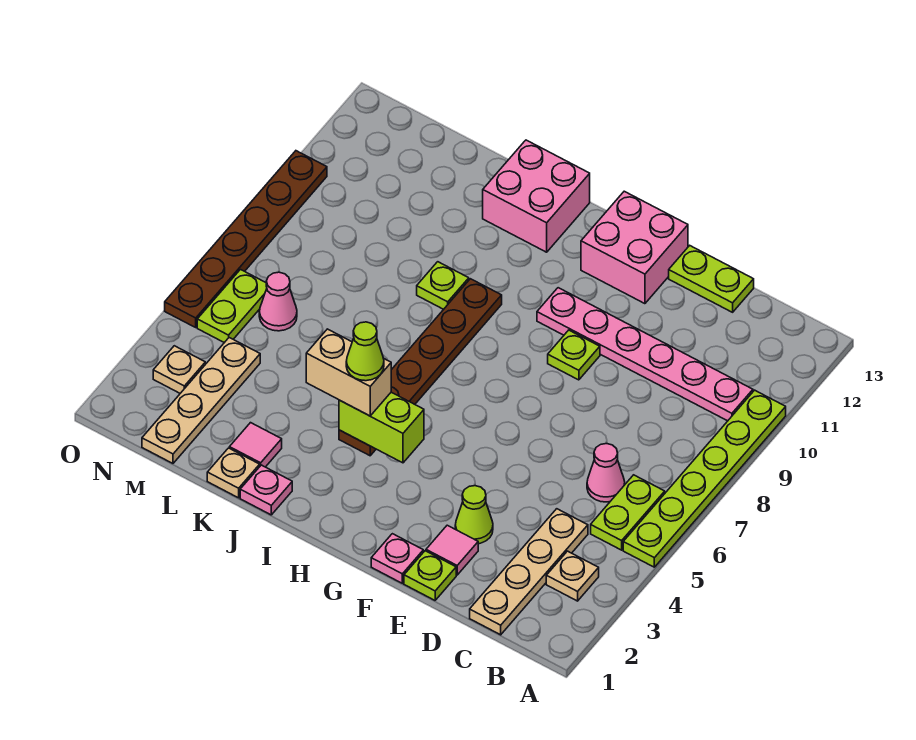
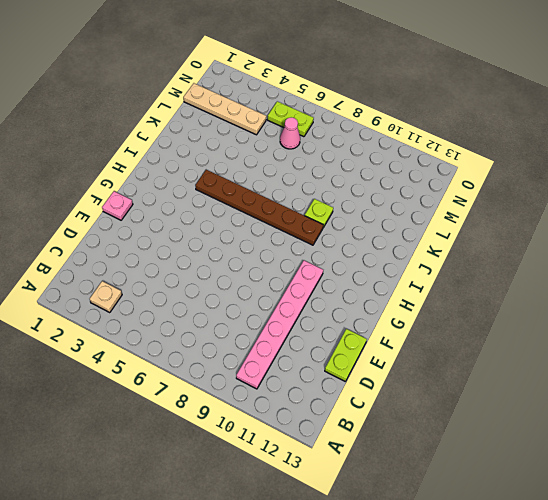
none -> lime 1x6 plate [623,390,786,567]
none -> lime 1x2 plate [591,475,665,550]
none -> tan 1x4 plate [470,509,588,635]

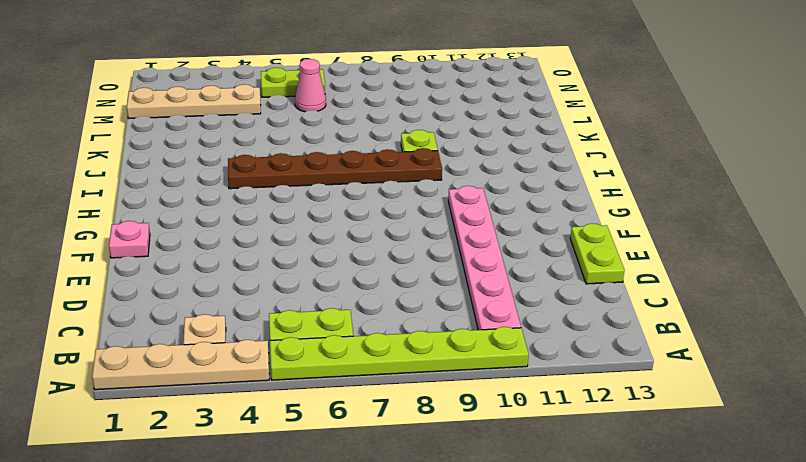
tan 1x4 plate [92,340,269,390] -> tan 1x4 plate moved to [470,509,588,635]
none -> pink 1x1 cone [587,444,625,502]
none -> lime 1x1 plate [404,551,456,600]
none -> pink 1x1 tile [426,525,478,575]

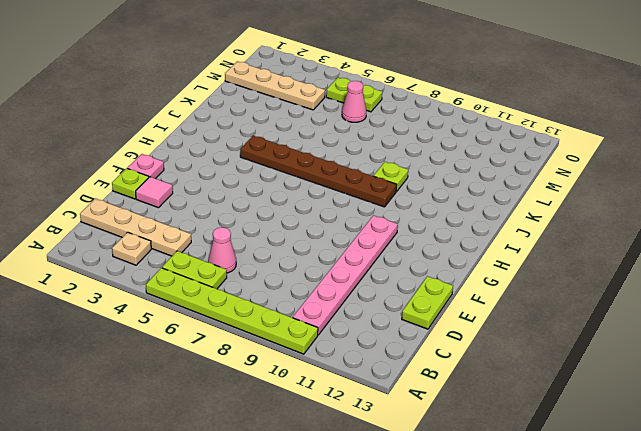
none -> lime 1x1 cone [455,486,493,544]
none -> lime 1x1 plate [548,330,600,380]
none -> pink 2x2 brick [581,191,688,304]

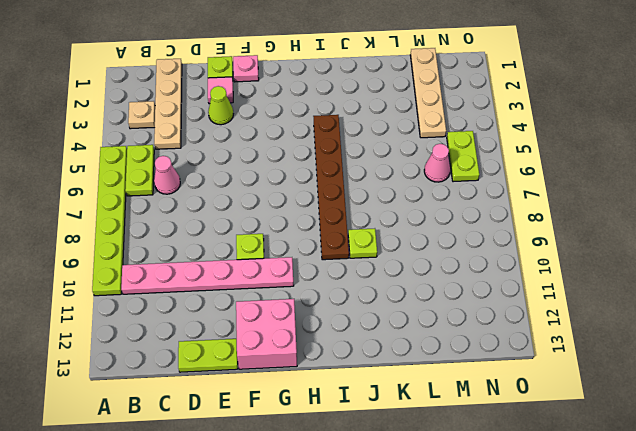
none -> pink 2x2 brick [483,140,590,252]
none -> pink 1x1 plate [240,465,292,515]
none -> tan 1x1 plate [207,448,260,498]

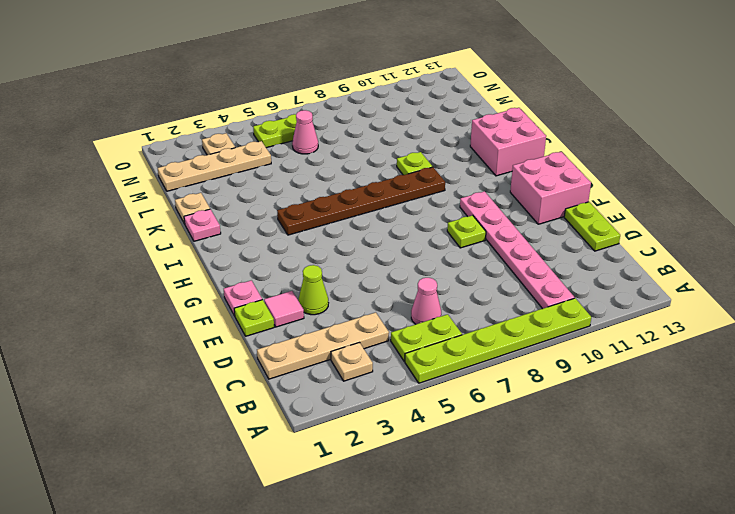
none -> pink 1x1 tile [229,423,282,467]
none -> brown 1x6 plate [165,151,327,327]
none -> lime 1x2 brick [339,392,424,463]

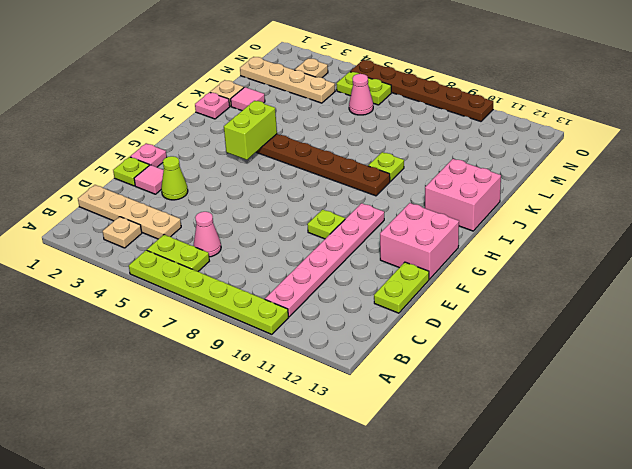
none -> tan 1x2 brick [306,329,391,416]
none -> lime 1x1 cone [346,322,384,381]

